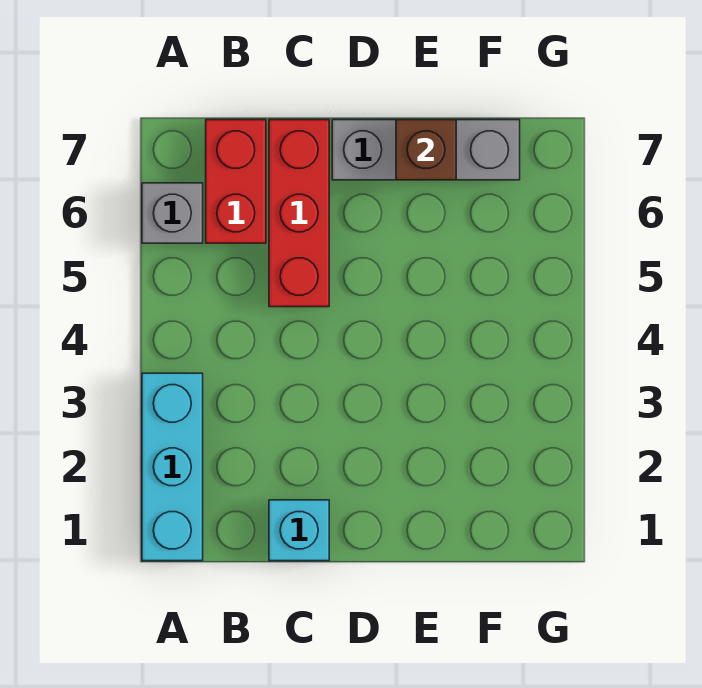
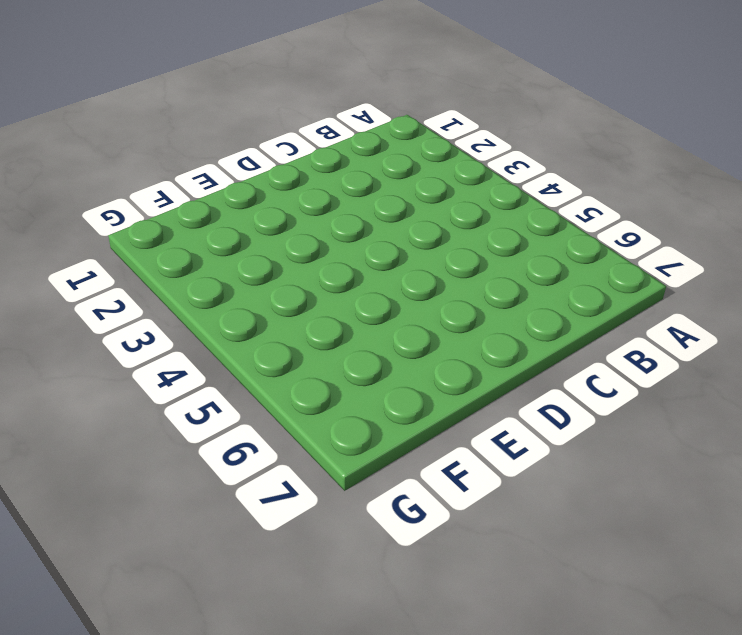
none -> cyan 1x3 brick [142,373,203,561]
none -> grey 1x1 brick [142,183,203,243]

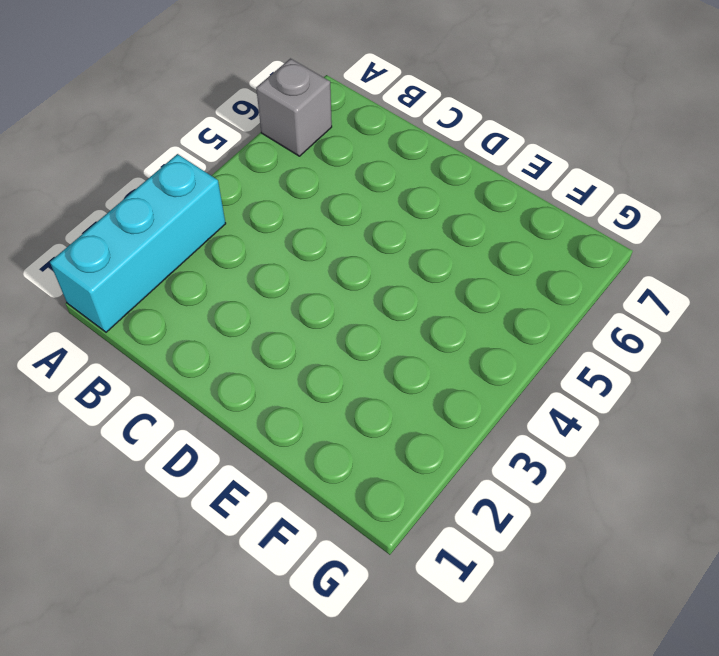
none -> red 1x2 brick [206,120,266,243]
none -> cyan 1x1 brick [269,500,329,561]

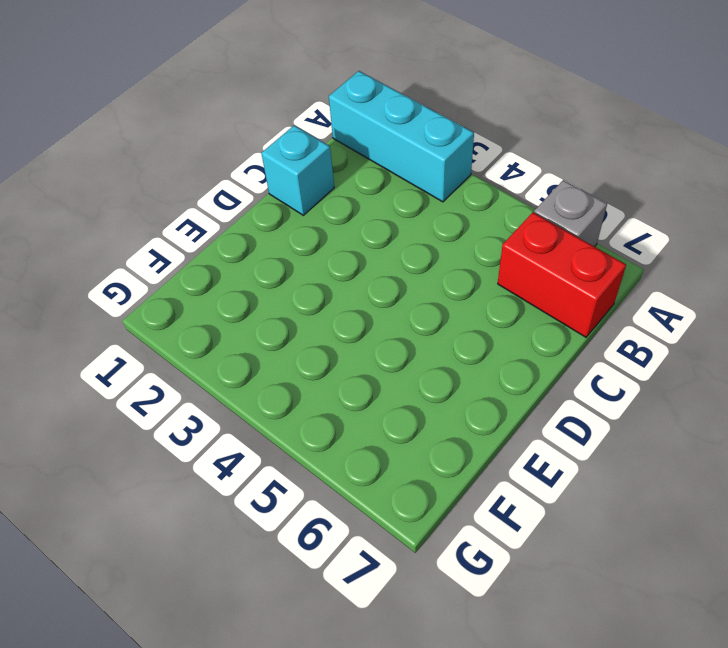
none -> red 1x3 brick [269,120,329,307]
none -> grey 1x3 brick [332,120,520,180]

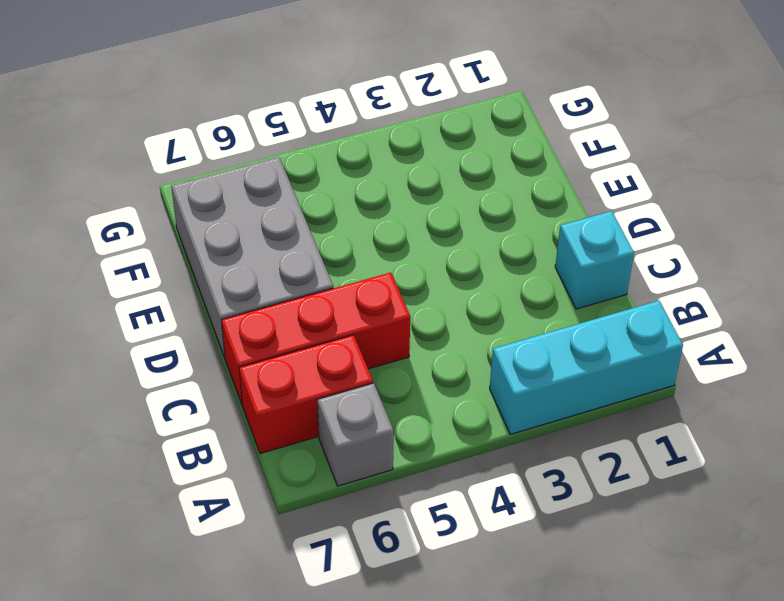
grey 2x3 brick [171,157,333,358] -> grey 1x3 brick [332,120,520,180]
none -> brown 1x1 brick [396,120,456,180]

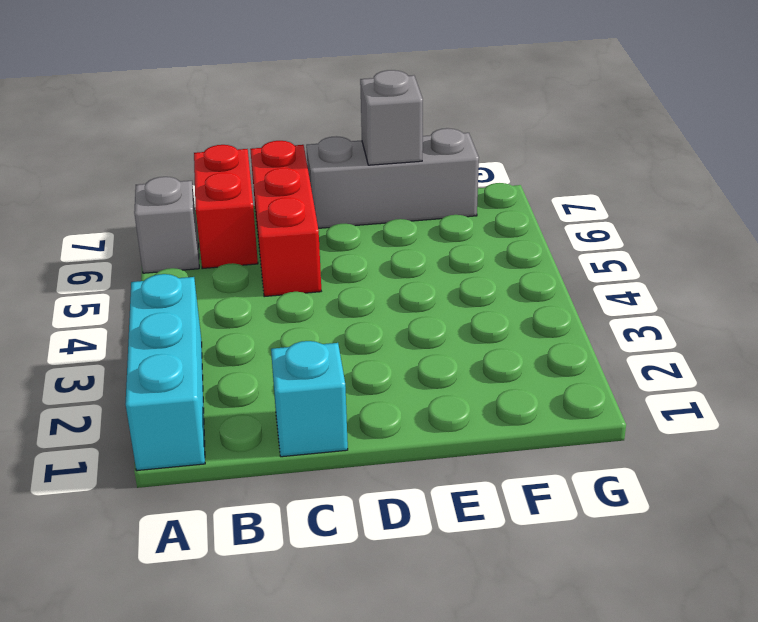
grey 1x1 brick [360,70,423,165] -> brown 1x1 brick [396,120,456,180]

